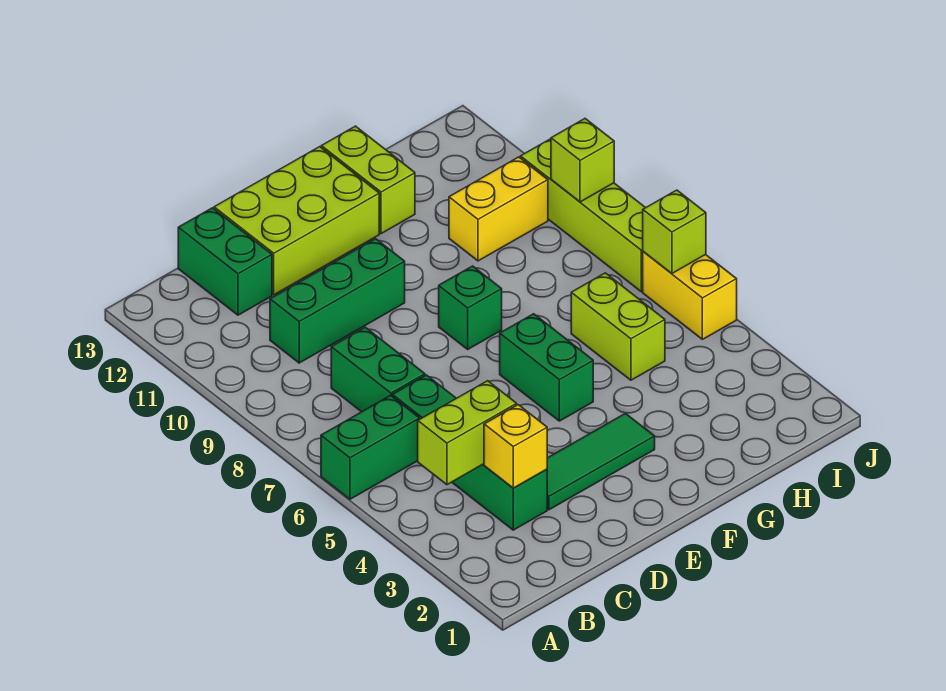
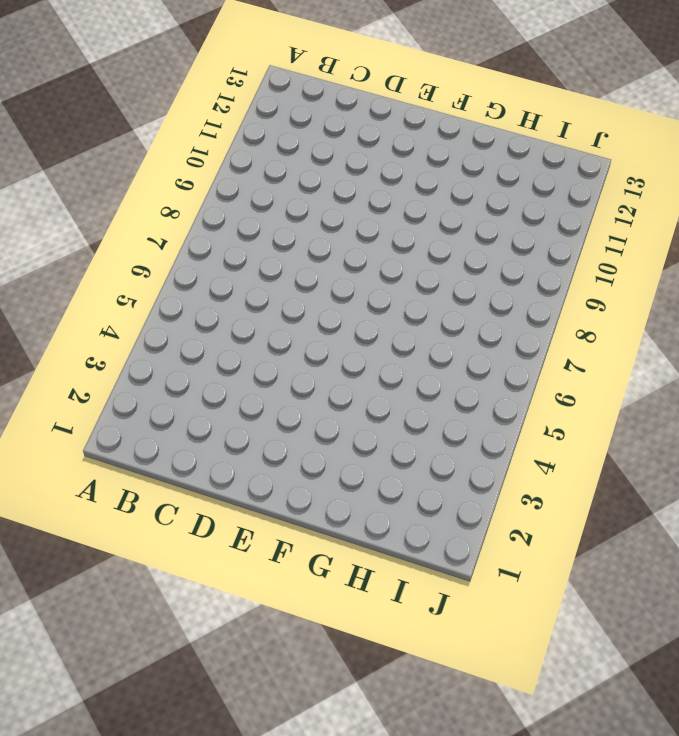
none -> green 1x2 brick [321,395,420,499]
none -> green 1x4 brick [392,375,547,530]
none -> green 1x2 brick [331,327,425,412]

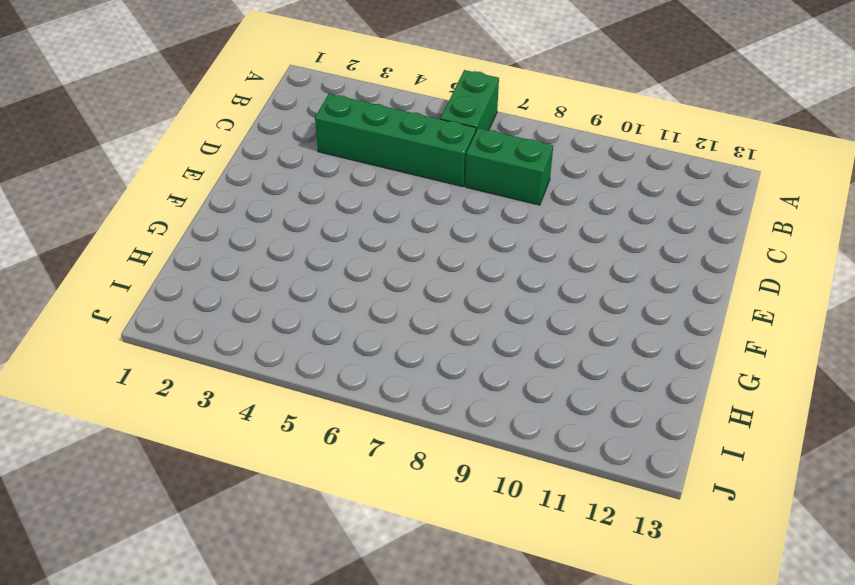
none -> green 1x3 brick [270,239,405,363]
none -> green 1x2 brick [178,208,272,315]
none -> green 1x3 tile [547,414,655,510]

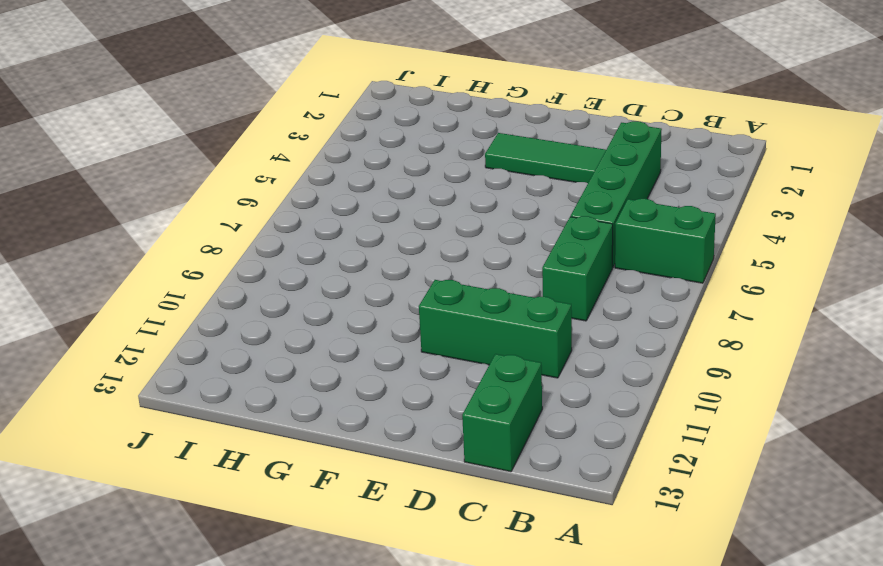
none -> lime 2x3 brick [214,147,379,295]
none -> green 1x2 brick [500,314,593,421]
none -> green 1x1 brick [439,266,502,349]

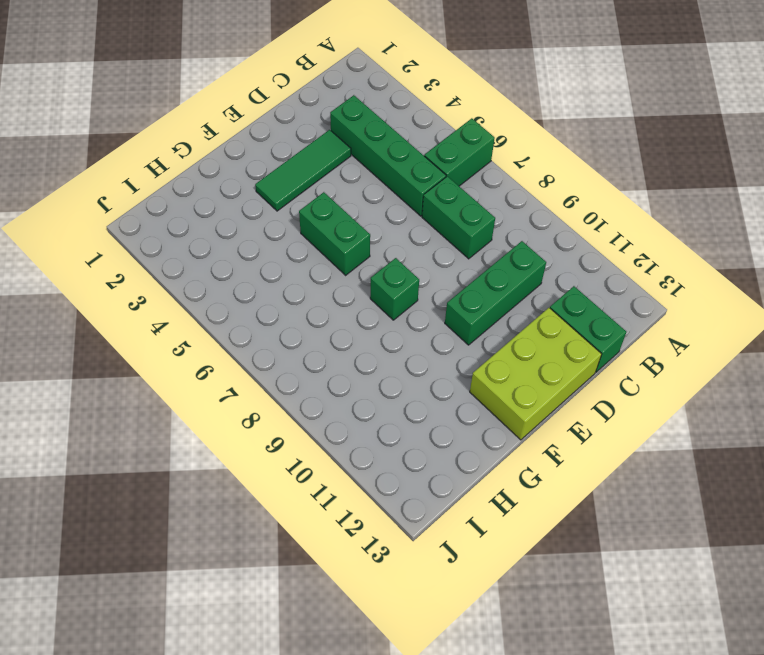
none -> lime 1x2 brick [321,126,415,234]
none -> lime 1x2 brick [571,273,665,380]
none -> yellow 1x2 brick [449,157,548,261]

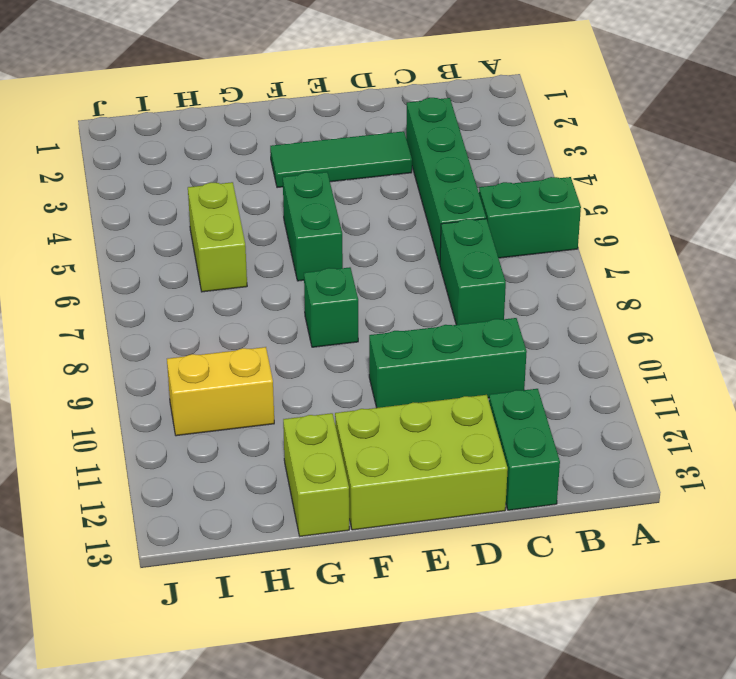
none -> yellow 1x2 brick [643,252,737,339]
none -> lime 1x4 brick [520,139,645,292]
none -> lime 1x2 brick [418,381,517,485]

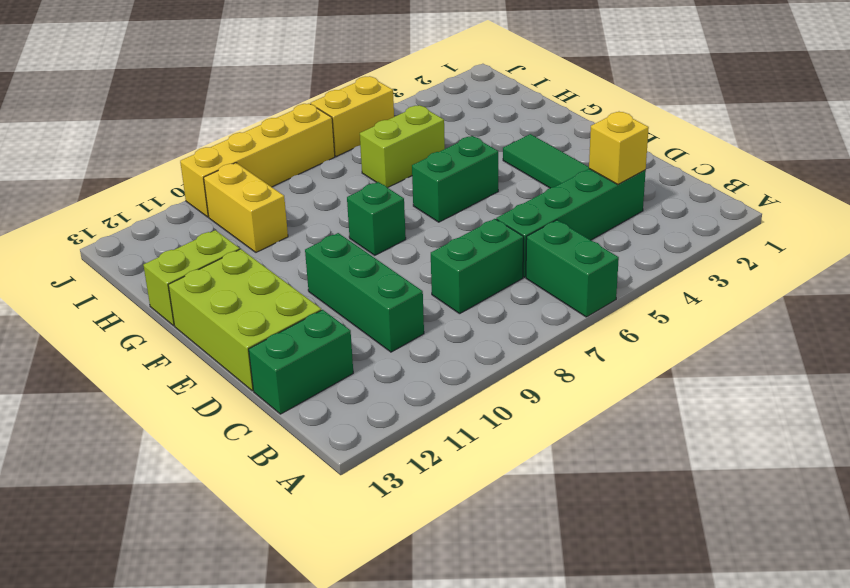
yellow 1x4 brick [180,104,335,217] -> lime 1x4 brick [520,139,645,292]
none -> lime 1x2 brick [418,381,517,485]
none -> lime 1x1 brick [643,190,706,273]
none -> lime 1x1 brick [551,119,614,202]

